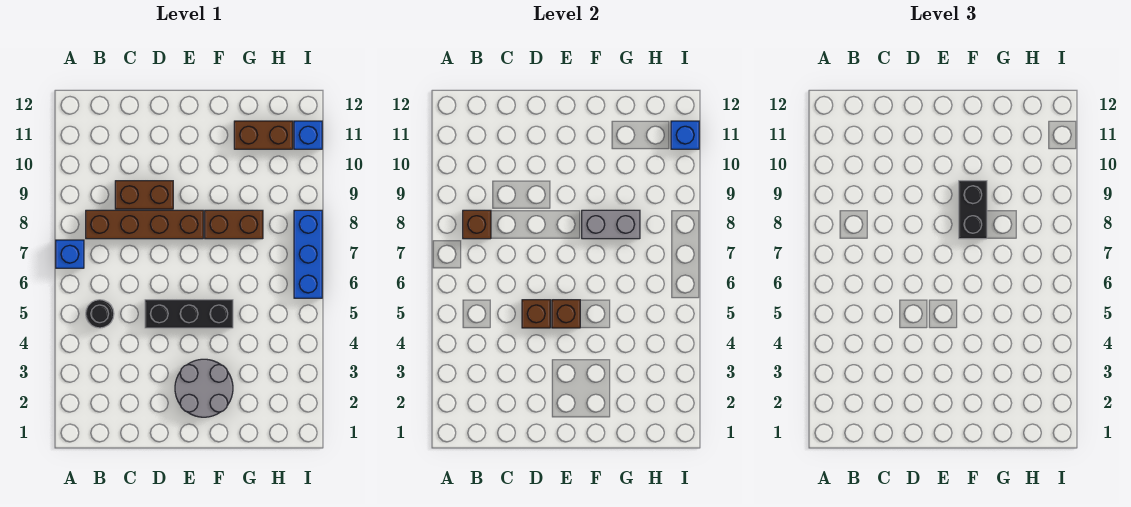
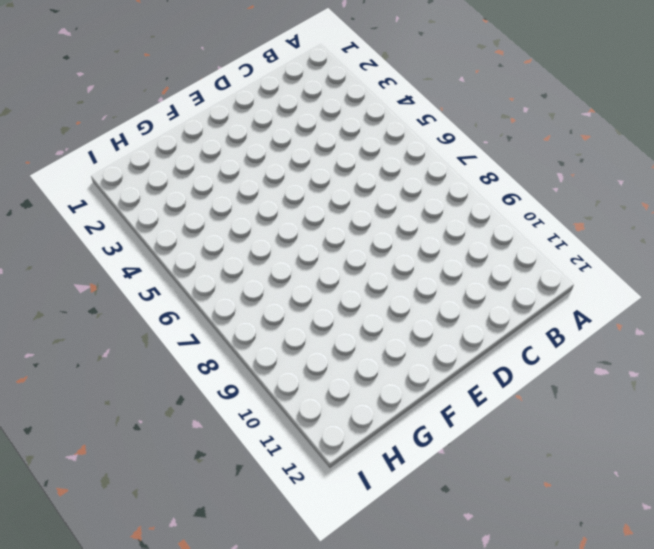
none -> blue 1x1 brick [56,240,84,268]
none -> black 1x1 round brick [86,300,114,328]
none -> brown 1x4 brick [86,210,203,239]

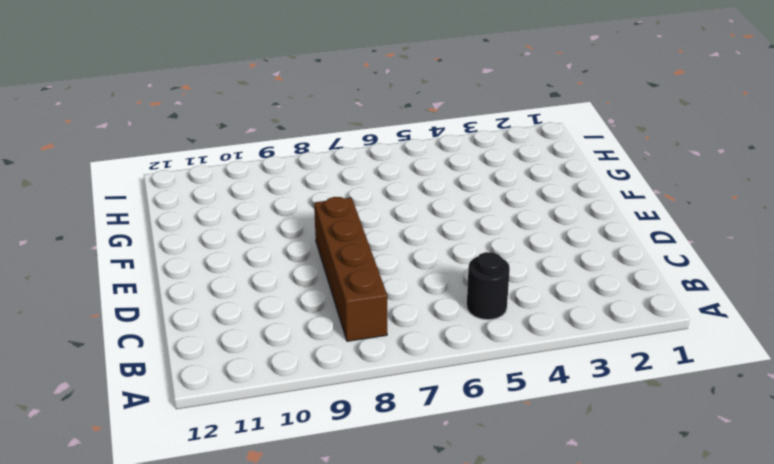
none -> blue 1x1 brick [56,240,84,268]
none -> brown 1x2 brick [115,181,173,209]
none -> black 1x3 brick [145,300,233,328]

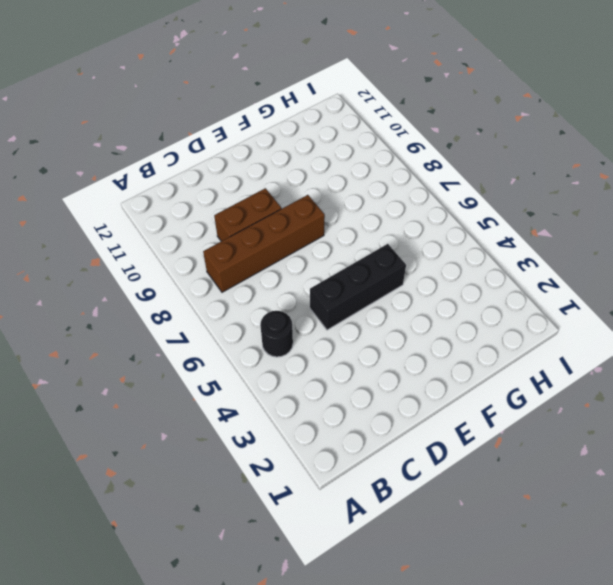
none -> blue 1x1 brick [56,240,84,268]
none -> grey 2x2 round brick [175,359,233,417]
none -> brown 1x2 brick [205,210,263,239]

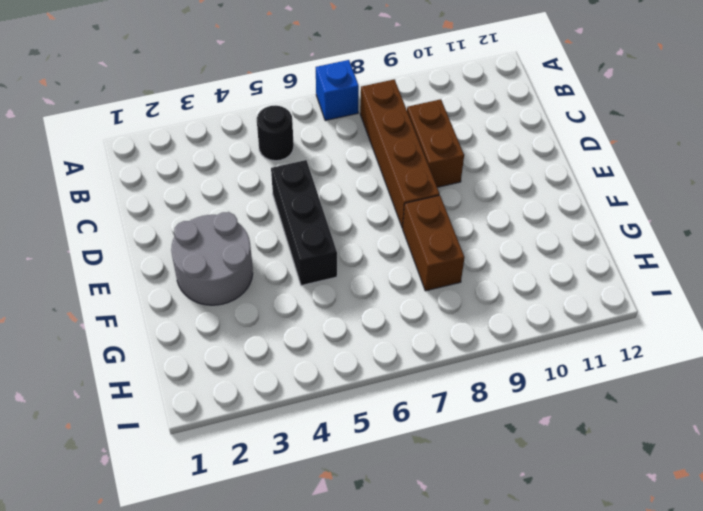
none -> brown 1x2 brick [234,121,293,149]
none -> blue 1x3 brick [294,210,322,298]
none -> blue 1x1 brick [294,121,322,149]

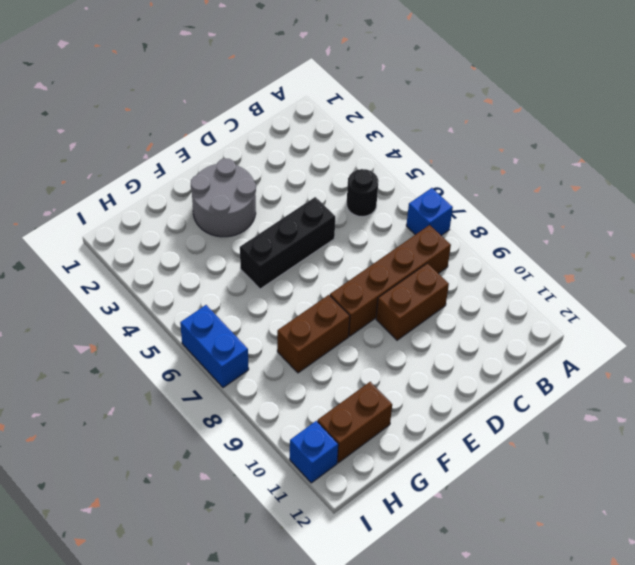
blue 1x2 brick [180,305,249,388] -> blue 1x3 brick [294,210,322,298]
none -> brown 1x1 brick [463,210,491,239]
none -> brown 1x1 brick [522,300,550,328]
none -> brown 1x1 brick [552,300,580,328]

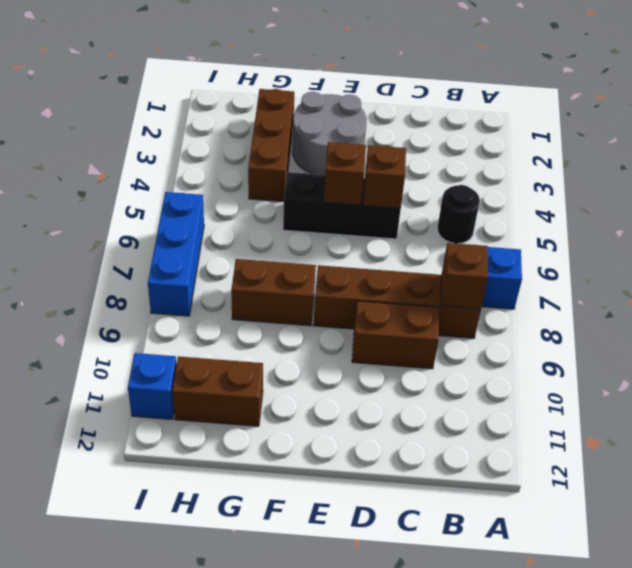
brown 1x3 brick [248,89,294,202] -> none
none -> grey 1x2 brick [582,210,640,239]
none -> blue 1x1 brick [671,121,699,149]
none -> black 1x2 brick [959,181,987,239]

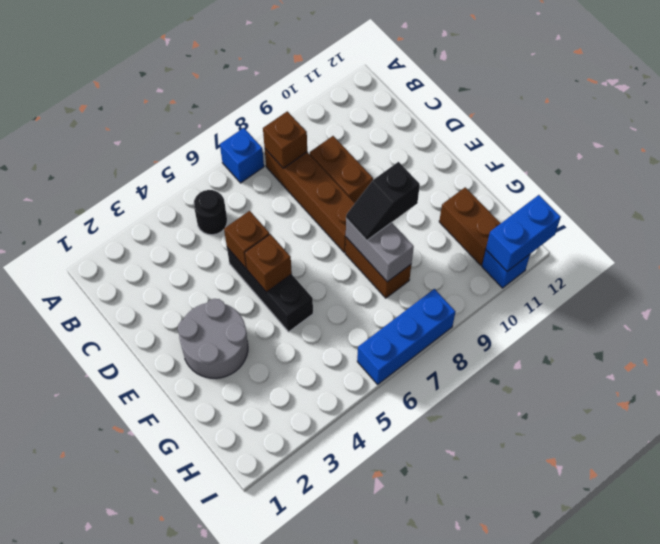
black 1x2 slope [346,162,420,240] -> black 1x2 brick [959,181,987,239]
blue 1x2 brick [486,195,561,271] -> blue 1x1 brick [671,121,699,149]

